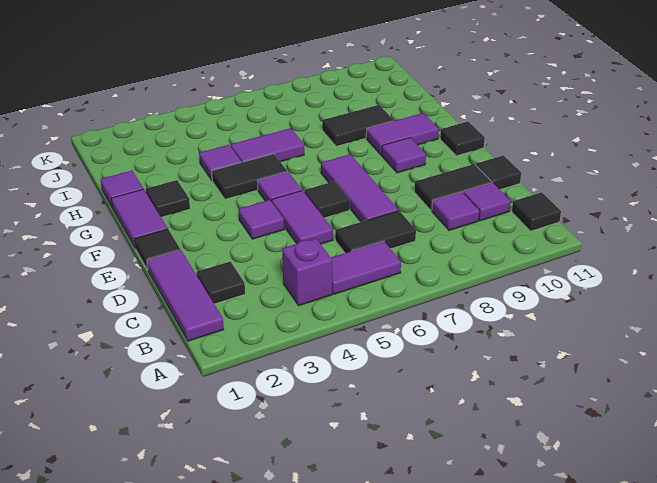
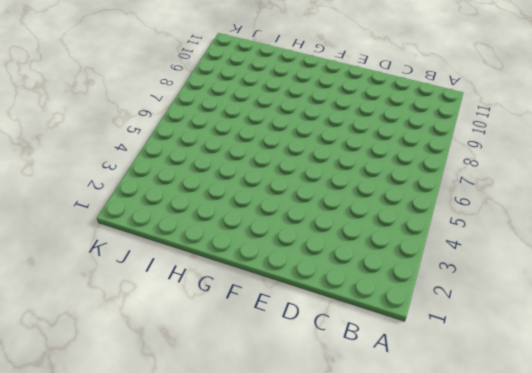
none -> purple 1x3 tile [147,250,224,341]
none -> purple 1x1 brick [282,238,332,306]
none -> purple 1x2 tile [331,241,401,294]

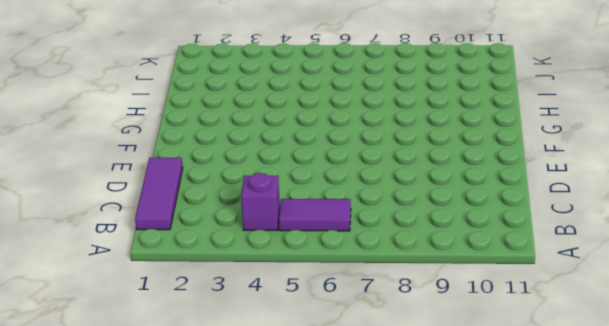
none -> black 1x1 tile [512,192,561,231]
none -> black 1x1 tile [196,261,245,304]
none -> black 1x2 tile [335,211,416,253]

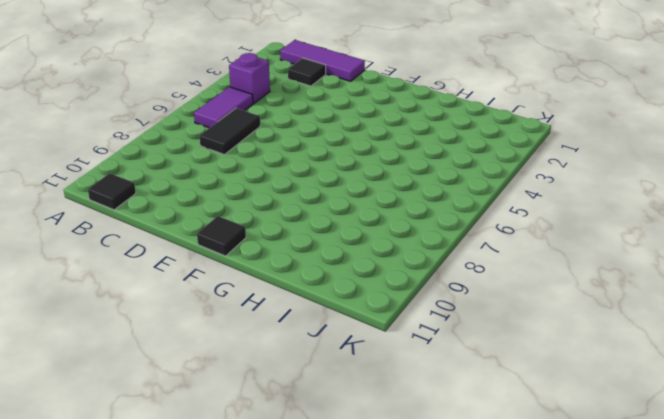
none -> purple 1x1 tile [432,192,480,230]
none -> purple 1x1 tile [463,183,511,221]
none -> purple 1x2 tile [272,191,333,244]

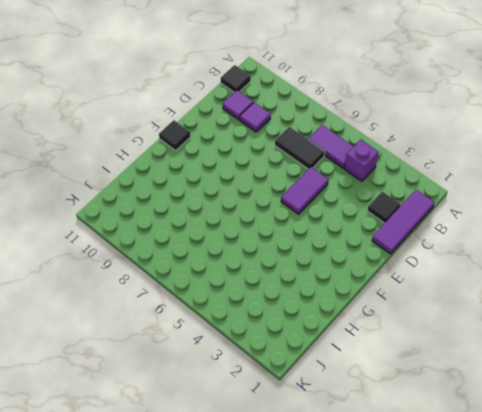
none -> purple 1x3 tile [321,154,399,222]
none -> black 1x2 tile [414,164,492,210]
none -> black 1x1 tile [475,156,521,190]

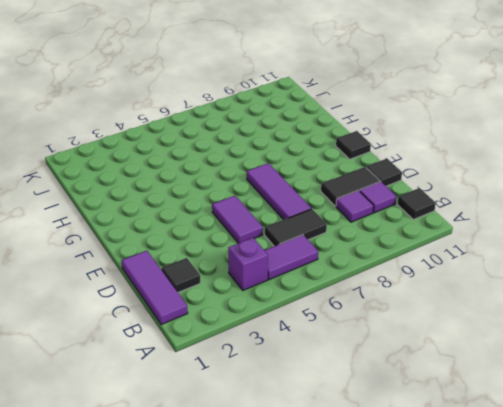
none -> black 1x1 tile [135,229,180,270]
none -> purple 1x1 tile [238,200,284,239]
none -> black 1x1 tile [304,181,350,218]

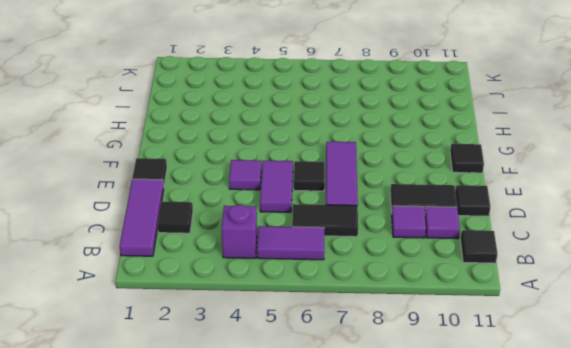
none -> purple 1x2 tile [111,189,168,248]
none -> purple 1x1 tile [257,172,302,202]
none -> purple 1x1 tile [382,138,426,173]

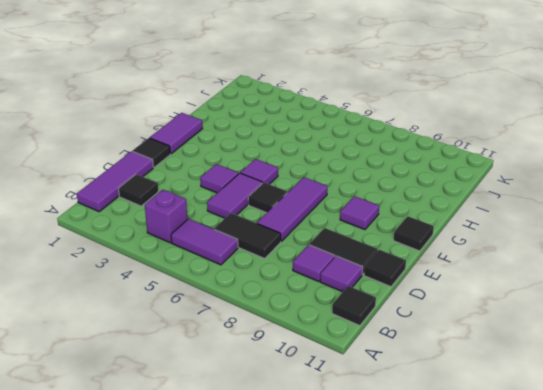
none -> black 1x1 tile [145,180,190,217]
none -> black 1x2 tile [212,154,287,199]
none -> purple 1x2 tile [366,113,439,155]

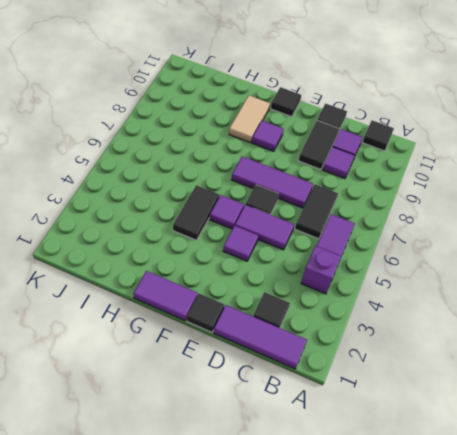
tan 1x2 tile [229,95,270,143] -> purple 1x2 tile [366,113,439,155]
none -> black 1x1 tile [145,180,190,217]
none -> purple 1x1 tile [100,171,143,208]
none -> purple 1x1 tile [199,145,241,180]

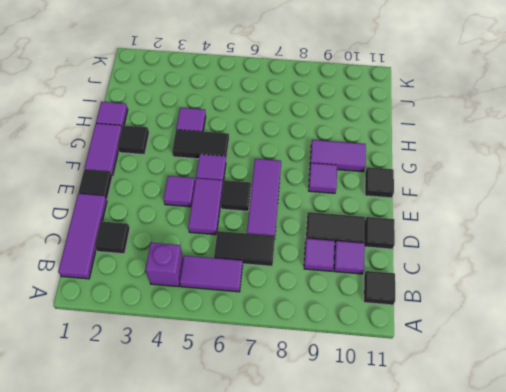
none -> purple 1x2 tile [231,128,304,162]
none -> black 1x2 tile [322,105,394,146]

